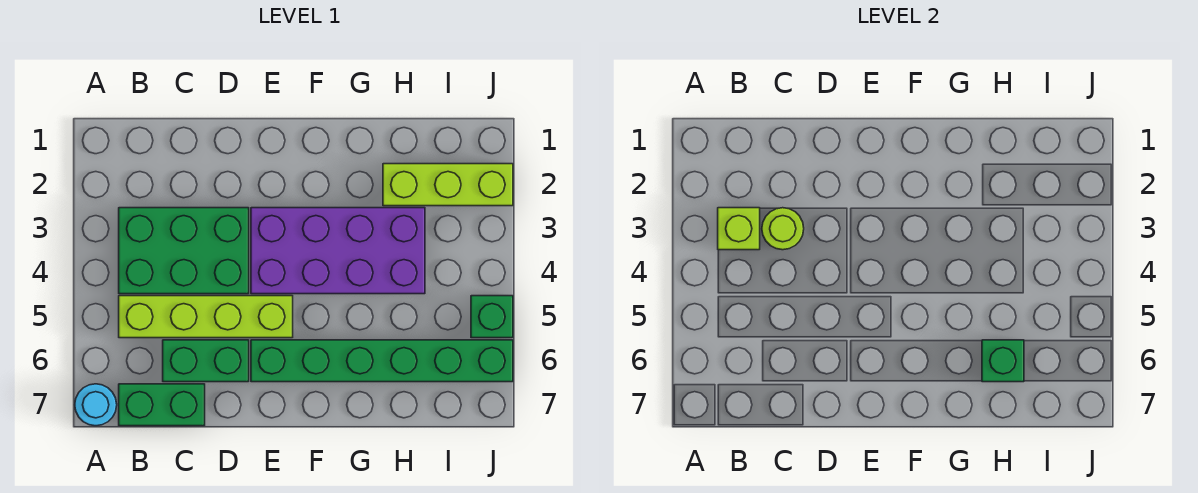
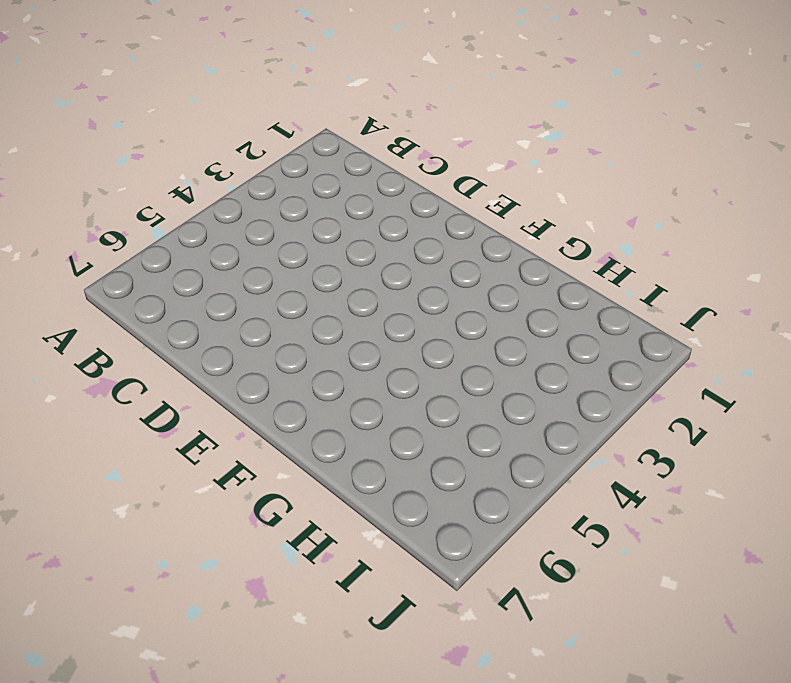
none -> cyan 1x1 round brick [75,384,117,426]
none -> green 2x3 brick [119,208,249,294]
none -> lime 1x4 brick [119,296,293,338]

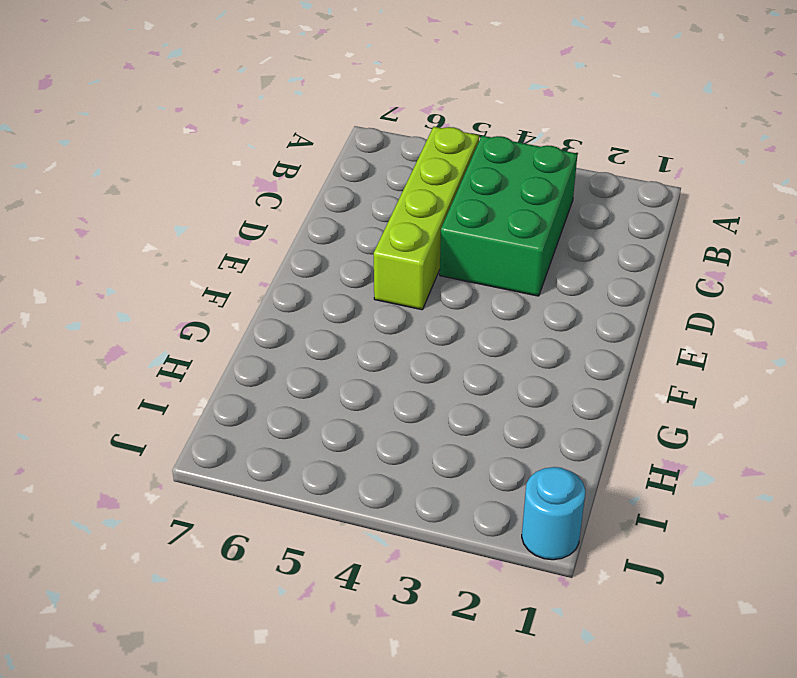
cyan 1x1 round brick [522,467,585,560] -> cyan 1x1 round brick moved to [75,384,117,426]
none -> green 1x2 brick [119,384,205,426]
none -> green 1x2 brick [163,340,249,382]
none -> purple 2x4 brick [251,208,425,294]

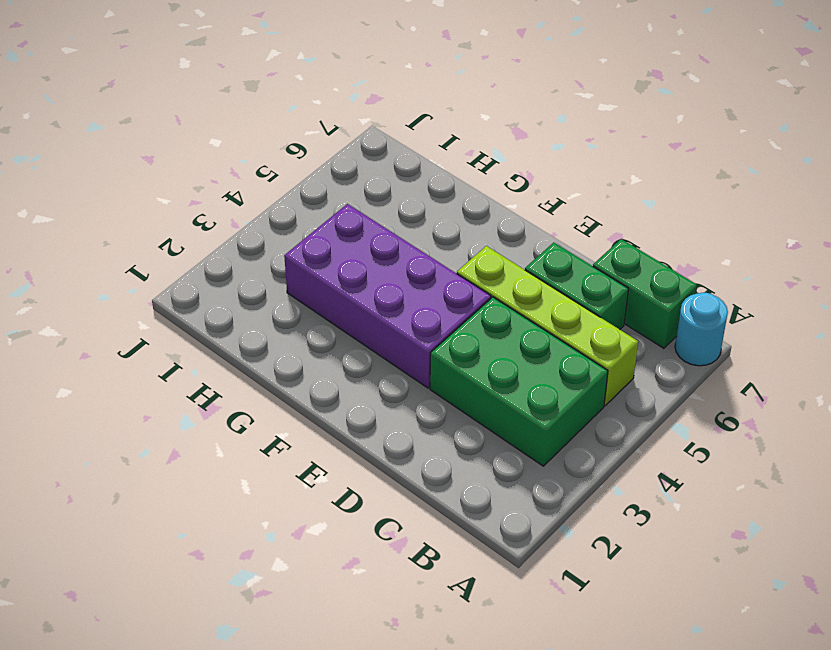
none -> green 1x6 brick [251,340,513,382]
none -> lime 1x3 brick [383,164,513,206]
none -> green 1x1 brick [471,296,513,338]

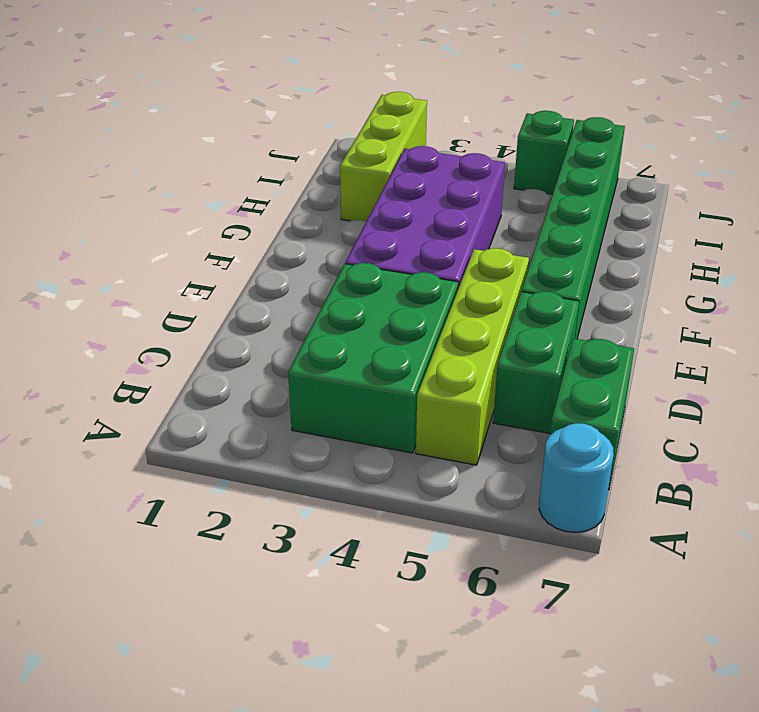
none -> lime 1x1 brick [718,208,760,250]
none -> lime 1x1 round brick [762,208,804,250]
none -> green 1x1 brick [982,340,1024,382]

